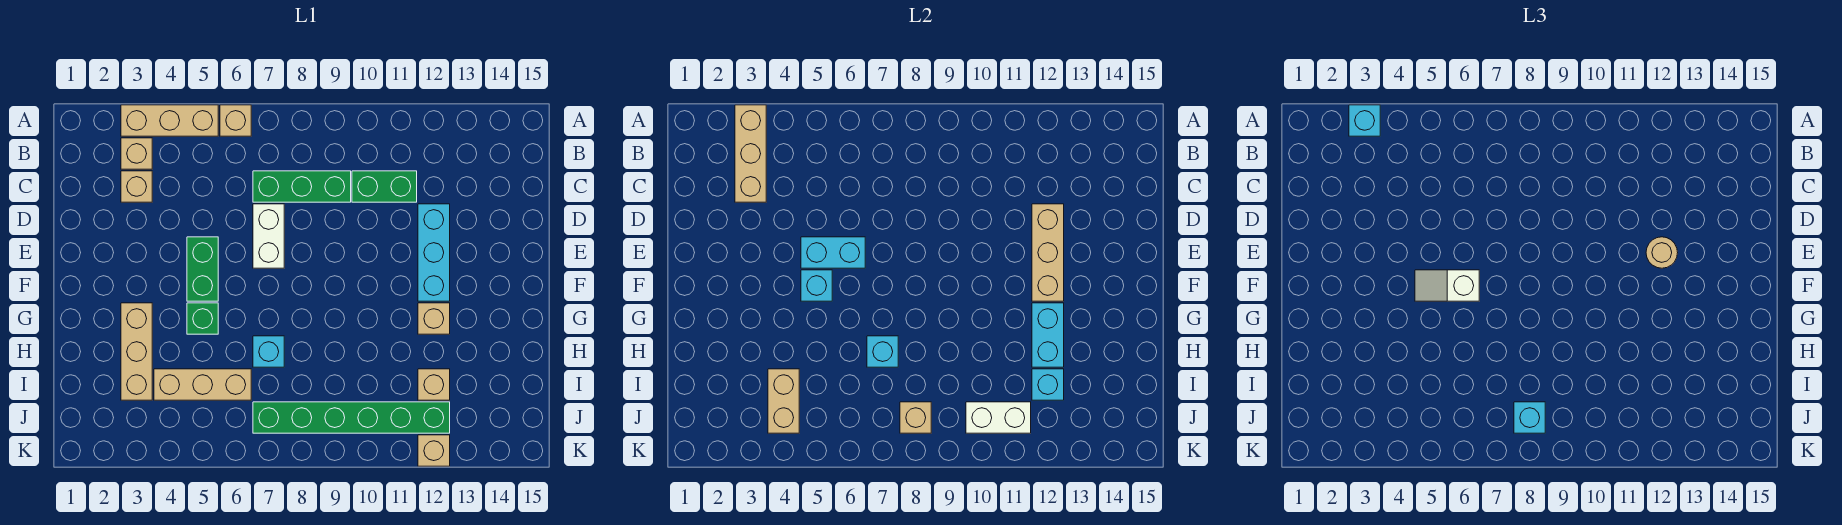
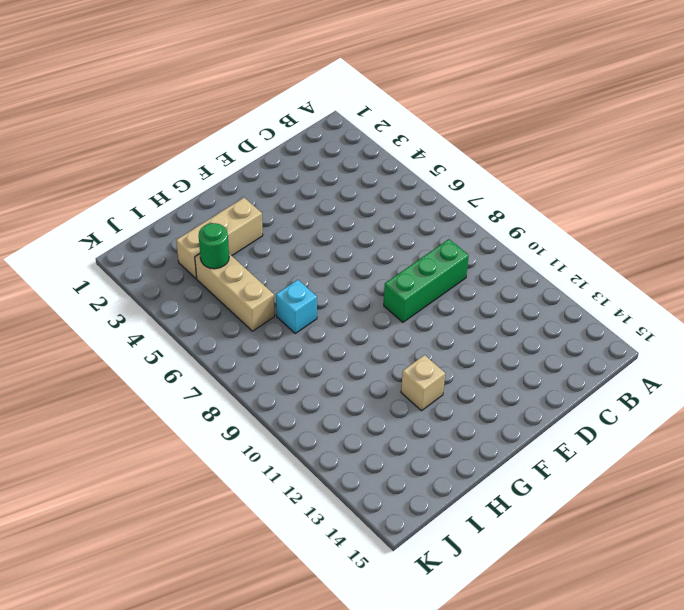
green 1x3 brick [384,239,469,322] -> green 1x3 brick turned to [253,171,351,202]
green 1x1 round brick [199,223,229,269] -> tan 1x2 brick [768,369,799,433]
none -> tan 1x3 brick [121,105,218,136]
none -> tan 1x1 brick [220,105,251,136]
none -> tan 1x1 brick [121,138,152,169]
none -> tan 1x1 brick [121,171,152,202]

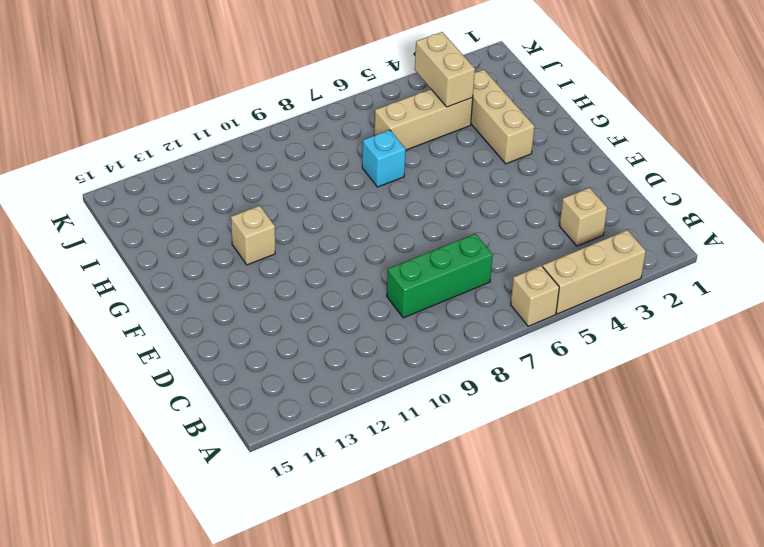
none -> tan 1x1 brick [121,138,152,169]
none -> green 1x2 brick [352,171,417,202]
none -> white 1x2 brick [253,204,284,268]
none -> cyan 1x3 brick [418,204,450,301]

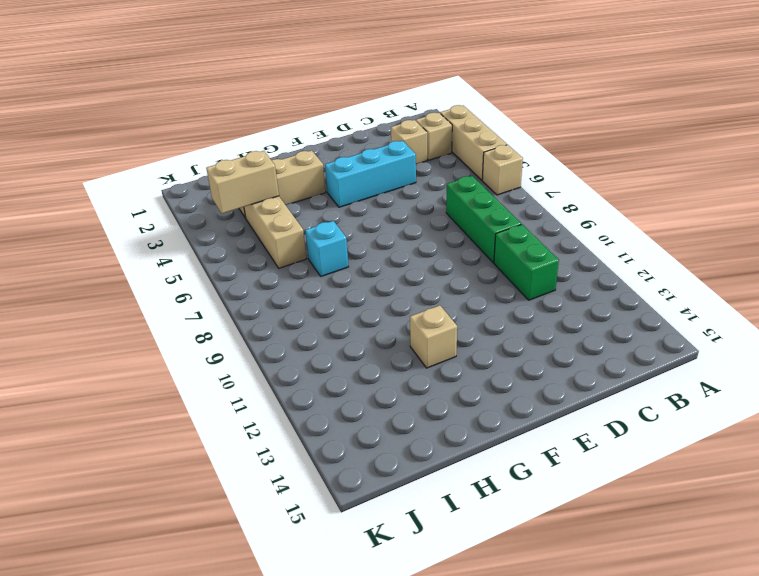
cyan 1x3 brick [325,141,416,207] -> cyan 1x3 brick moved to [418,204,450,301]
none -> white 1x2 brick [253,204,284,268]
none -> green 1x2 brick [187,237,218,301]
none -> green 1x1 brick [187,303,218,334]
none -> tan 1x1 brick [418,369,450,400]

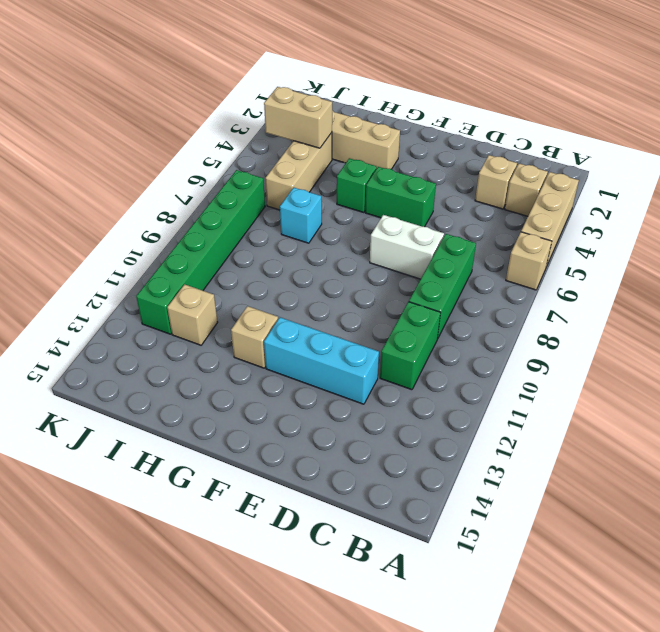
none -> tan 1x1 brick [418,435,450,466]
none -> tan 1x3 brick [735,105,766,202]
none -> tan 1x3 brick [1032,204,1064,301]
none -> cyan 1x2 brick [801,237,865,268]

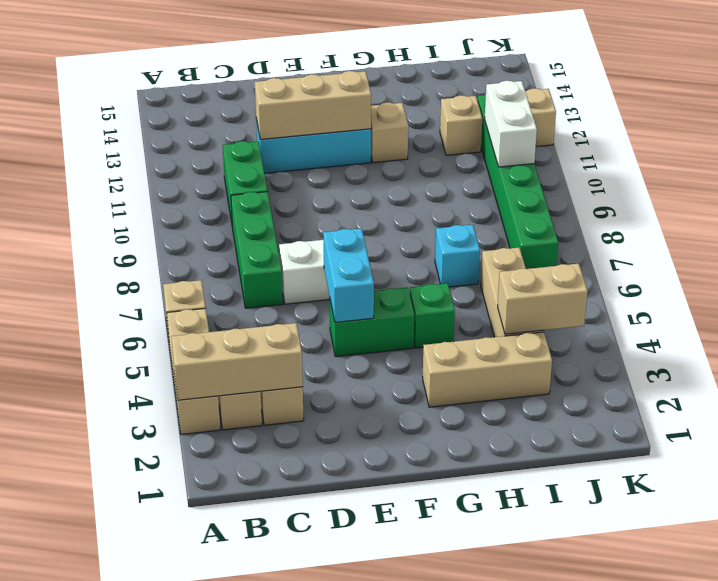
none -> cyan 1x1 brick [801,270,832,301]
none -> cyan 1x2 brick [1032,303,1064,367]
none -> cyan 1x1 brick [867,336,898,367]
none -> cyan 1x1 brick [1032,369,1064,400]

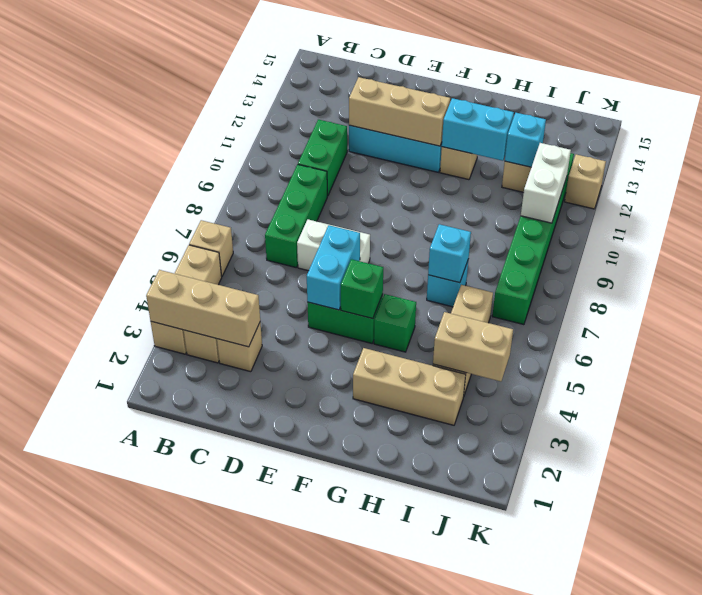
green 1x1 brick [341,259,383,319] -> cyan 1x1 brick [801,270,832,301]
none -> tan 1x1 brick [900,402,931,433]
none -> cyan 1x1 brick [1349,105,1380,136]
none -> tan 1x1 round brick [1646,237,1678,268]
none -> white 1x2 slope [1415,270,1479,301]

